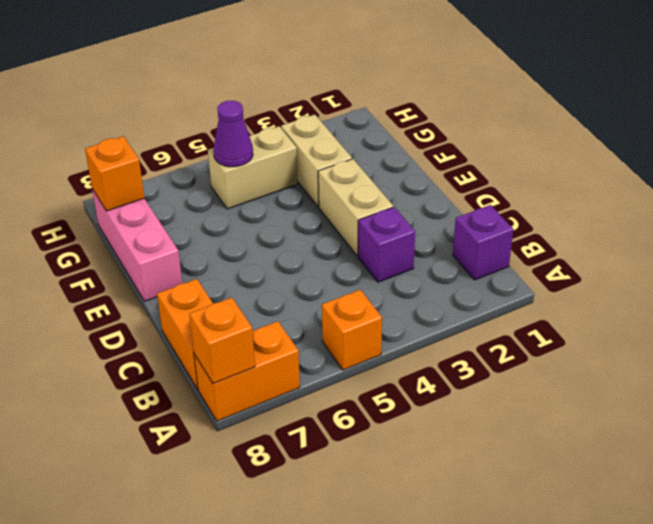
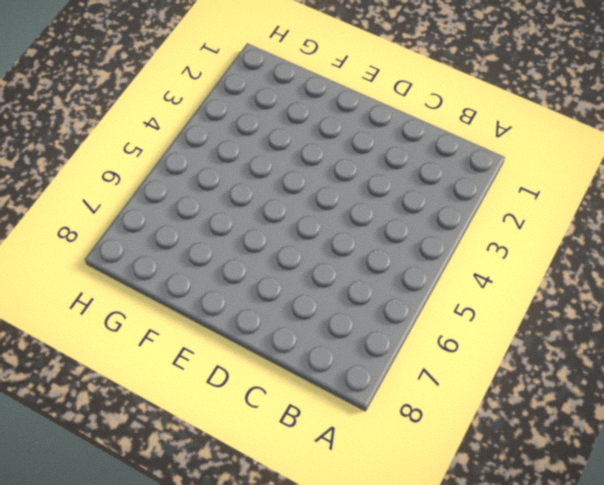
none -> orange 1x1 brick [322,290,382,370]
none -> orange 1x2 brick [194,321,300,421]
none -> purple 1x1 brick [453,205,513,280]

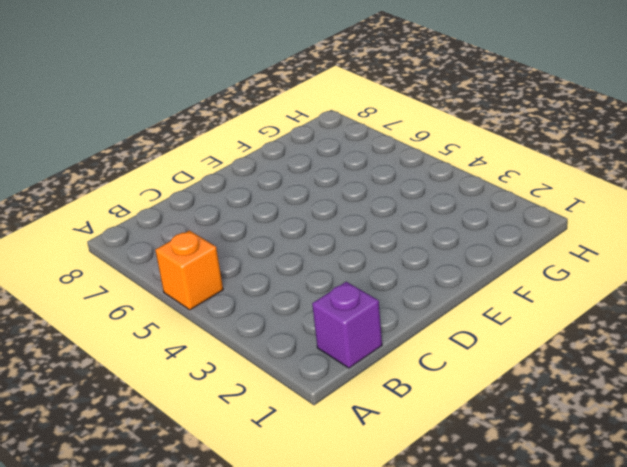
none -> orange 1x2 brick [194,321,300,421]
none -> orange 1x2 brick [157,279,213,389]
none -> purple 1x1 brick [358,207,415,282]

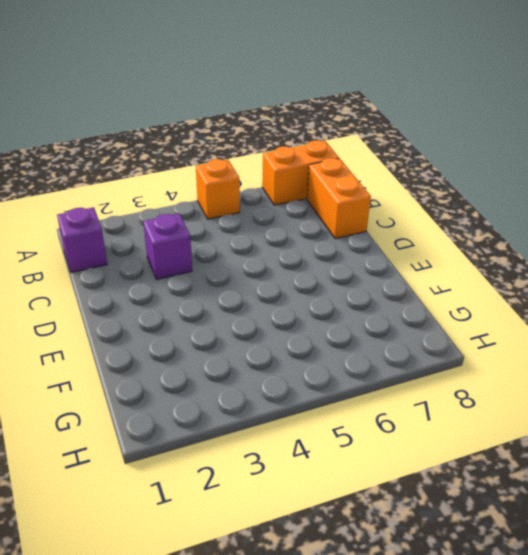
none -> tan 1x2 brick [318,159,393,256]
none -> pink 1x3 brick [92,189,182,301]
none -> tan 1x2 brick [281,115,352,207]

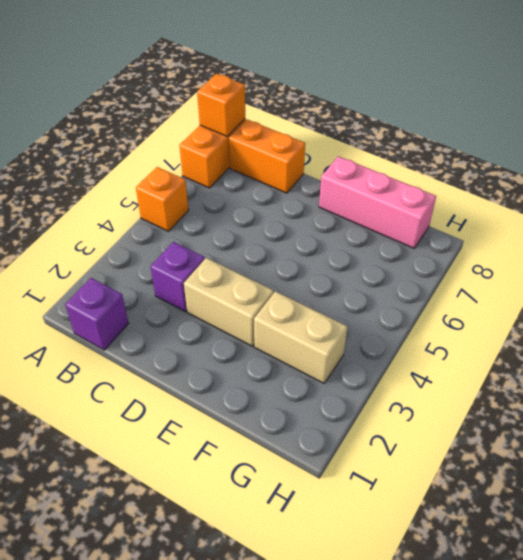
none -> tan 1x2 brick [208,126,298,209]
none -> purple 1x1 cone [214,101,253,167]
none -> orange 1x1 brick [85,136,144,211]

